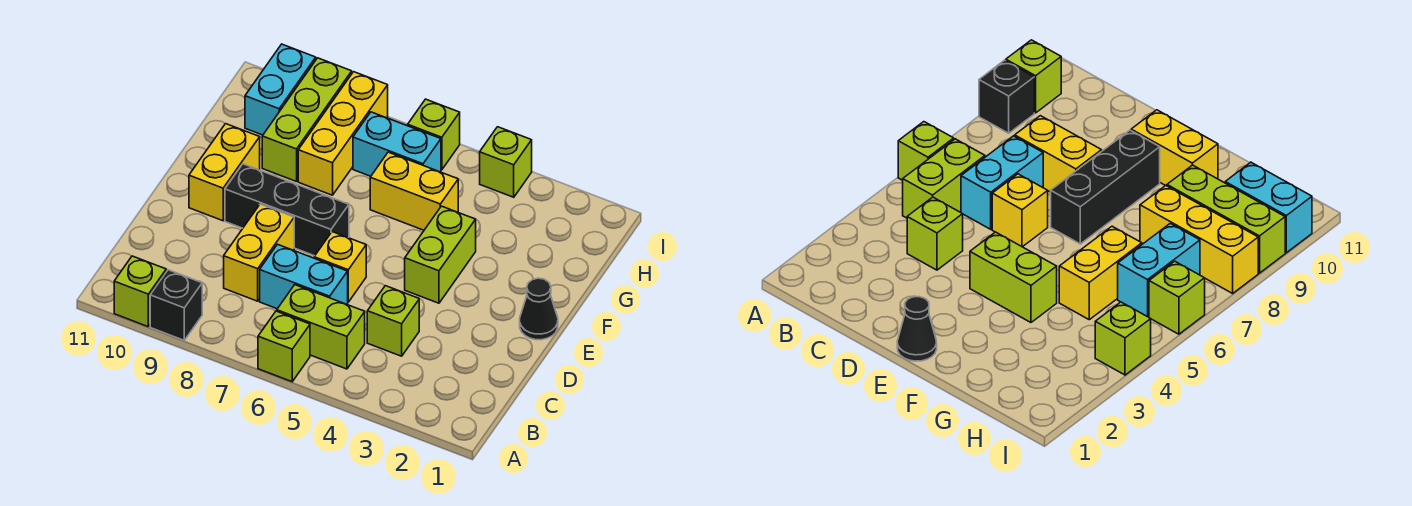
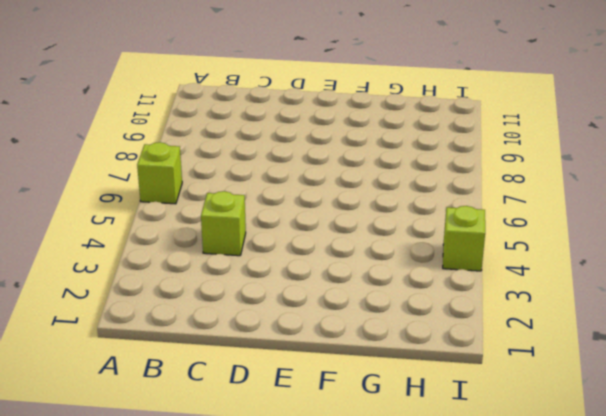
none -> black 1x1 brick [150,270,202,340]
none -> lime 1x1 brick [114,256,166,327]
none -> lime 1x2 brick [277,285,365,369]

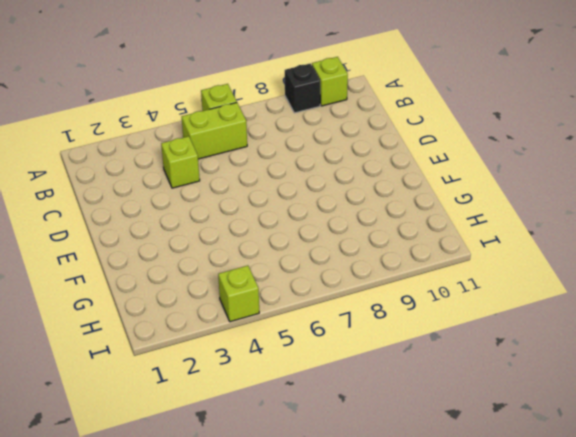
none -> cyan 1x2 brick [260,244,348,309]
none -> yellow 1x2 brick [224,204,294,301]
none -> yellow 1x1 brick [314,232,366,302]

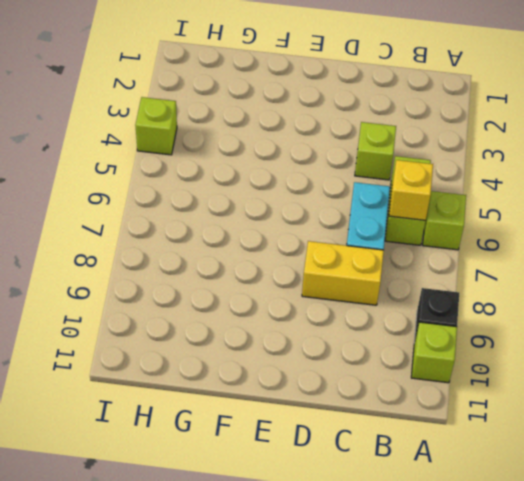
yellow 1x1 brick [389,160,433,220] -> yellow 1x1 brick moved to [314,232,366,302]
none -> black 1x1 cone [520,278,558,340]
none -> lime 1x2 brick [405,206,476,303]
none -> black 1x3 brick [225,164,349,256]

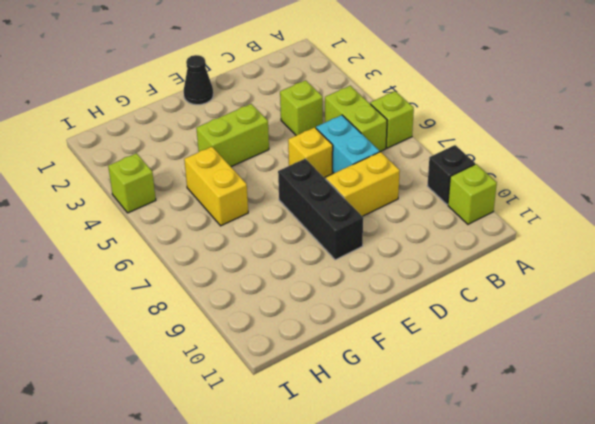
none -> yellow 1x2 brick [189,124,260,221]
none -> yellow 1x3 brick [298,72,388,195]
none -> lime 1x3 brick [262,58,352,182]

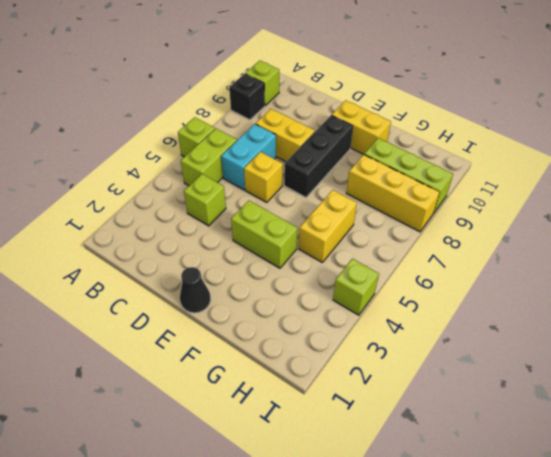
none -> cyan 1x2 brick [353,112,441,176]
none -> cyan 1x2 brick [245,44,316,135]
none -> lime 1x1 brick [408,99,460,170]

